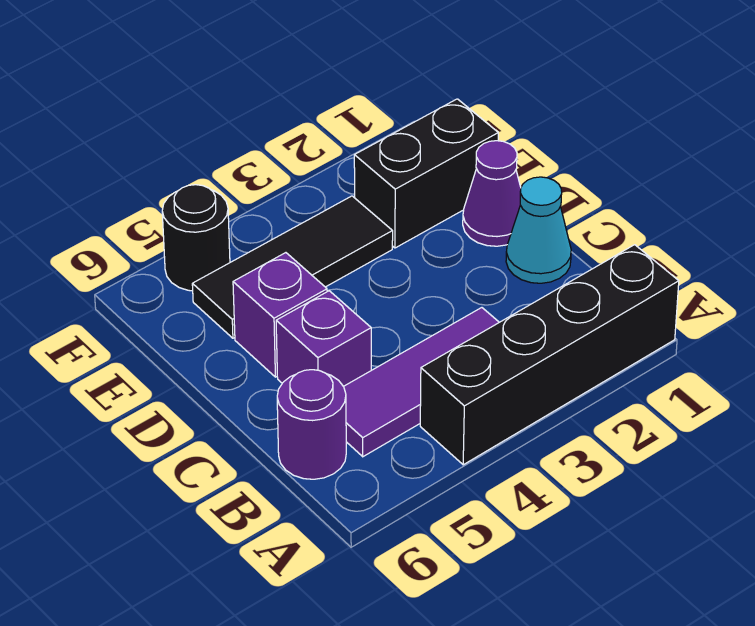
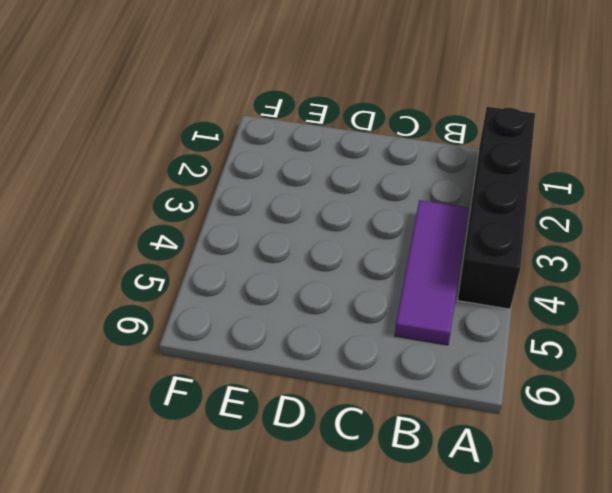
none -> purple 1x1 round brick [277,370,346,479]
none -> cyan 1x1 cone [506,177,571,283]

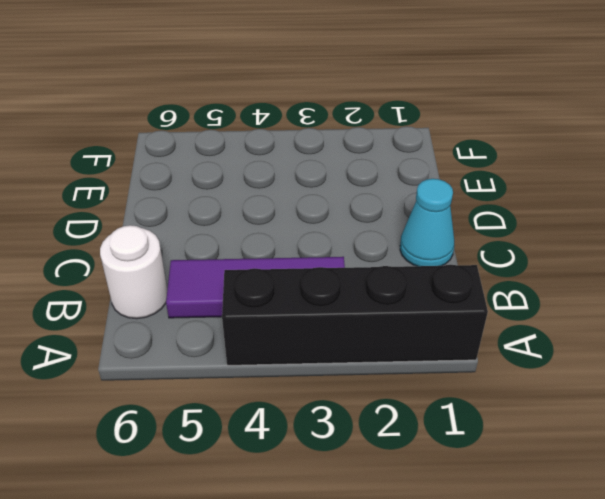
white 1x1 round brick [100,225,167,319] -> purple 1x1 round brick [277,370,346,479]
none -> purple 1x1 brick [276,291,371,386]
none -> purple 1x1 cone [463,141,521,246]

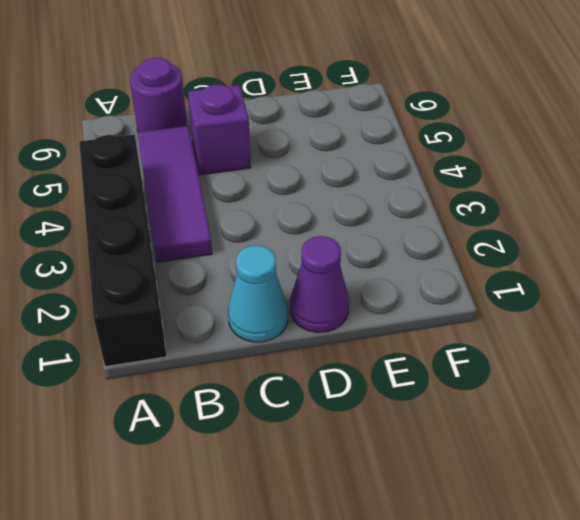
none -> purple 1x1 brick [233,253,327,377]
none -> black 1x2 brick [354,99,498,248]

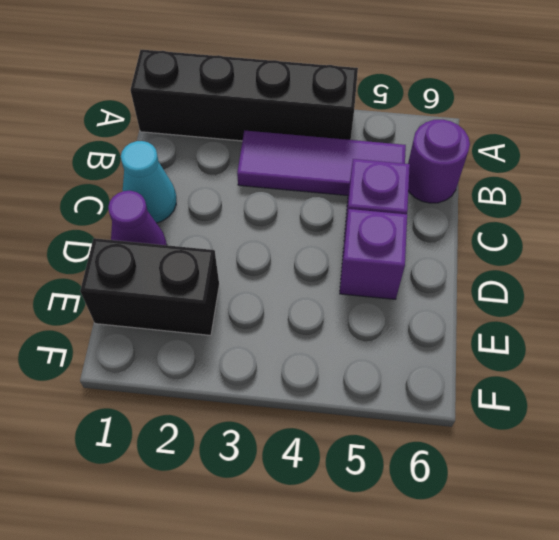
none -> black 1x3 tile [192,196,393,338]
none -> black 1x1 round brick [162,185,230,291]

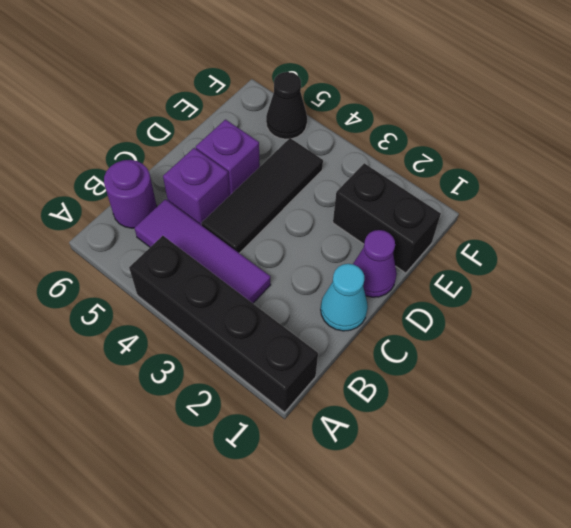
black 1x3 tile [202,138,323,253] -> black 1x3 tile turned to [192,196,393,338]
black 1x1 cone [266,72,307,139] -> black 1x1 round brick [162,185,230,291]

